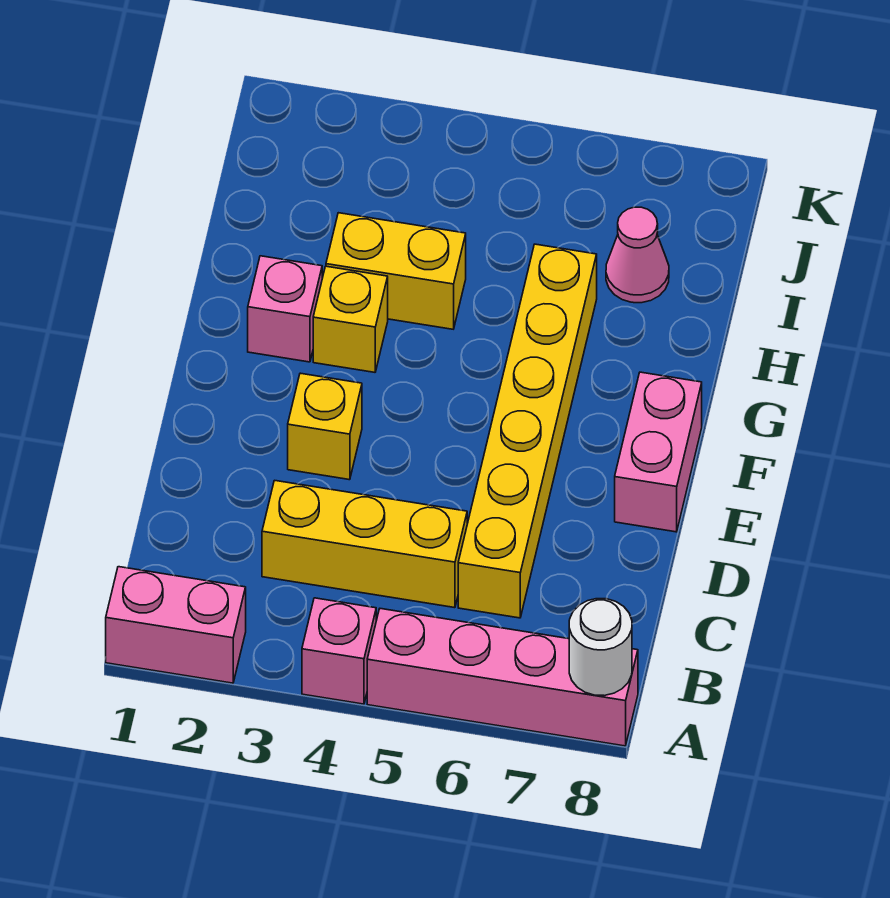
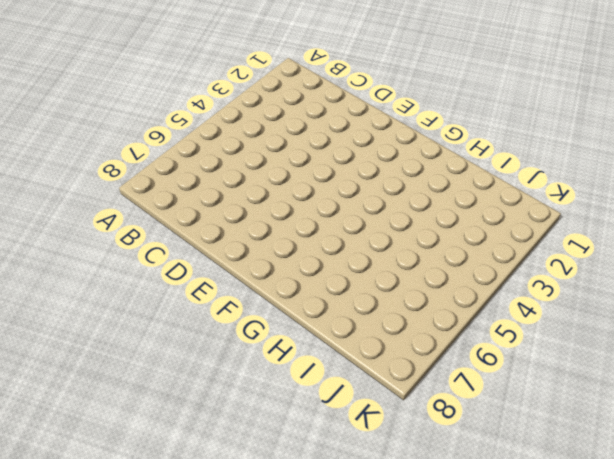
none -> pink 1x2 brick [106,567,246,683]
none -> pink 1x1 brick [302,598,376,704]
none -> pink 1x4 brick [367,609,638,746]

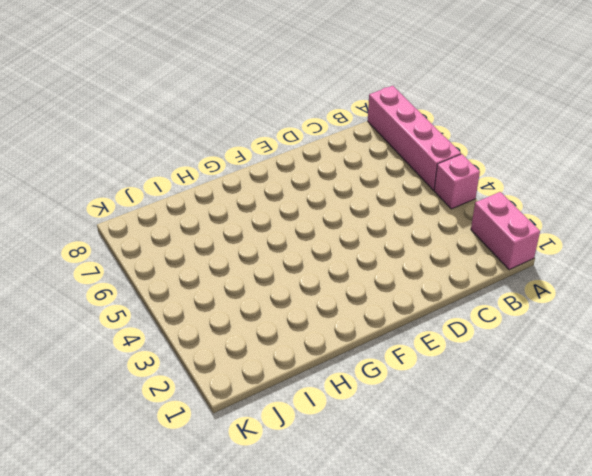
none -> yellow 1x3 brick [262,480,467,608]
none -> yellow 1x6 brick [458,244,597,618]
none -> yellow 1x1 brick [288,373,362,480]

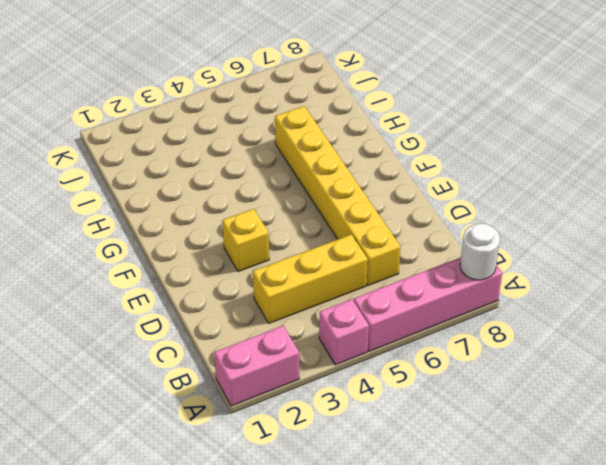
none -> pink 1x2 brick [615,372,702,532]
none -> pink 1x1 brick [248,256,322,362]
none -> yellow 1x1 brick [313,266,388,372]

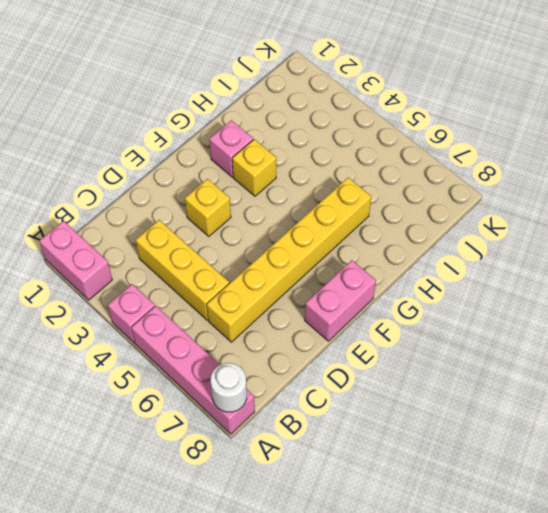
none -> yellow 1x2 brick [326,213,466,329]
none -> pink 1x1 cone [606,207,669,303]

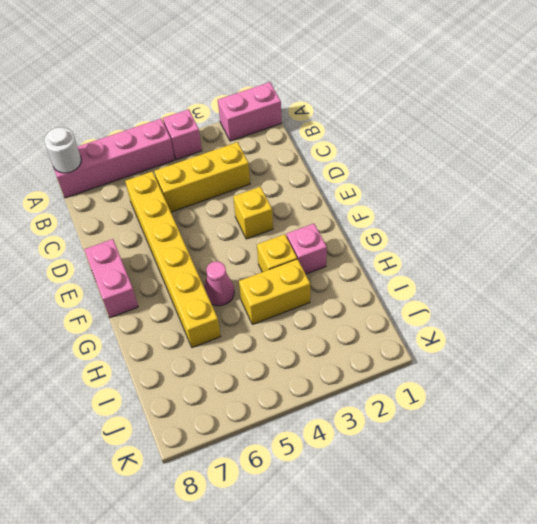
pink 1x1 cone [204,261,234,306] -> pink 1x1 cone moved to [606,207,669,303]

